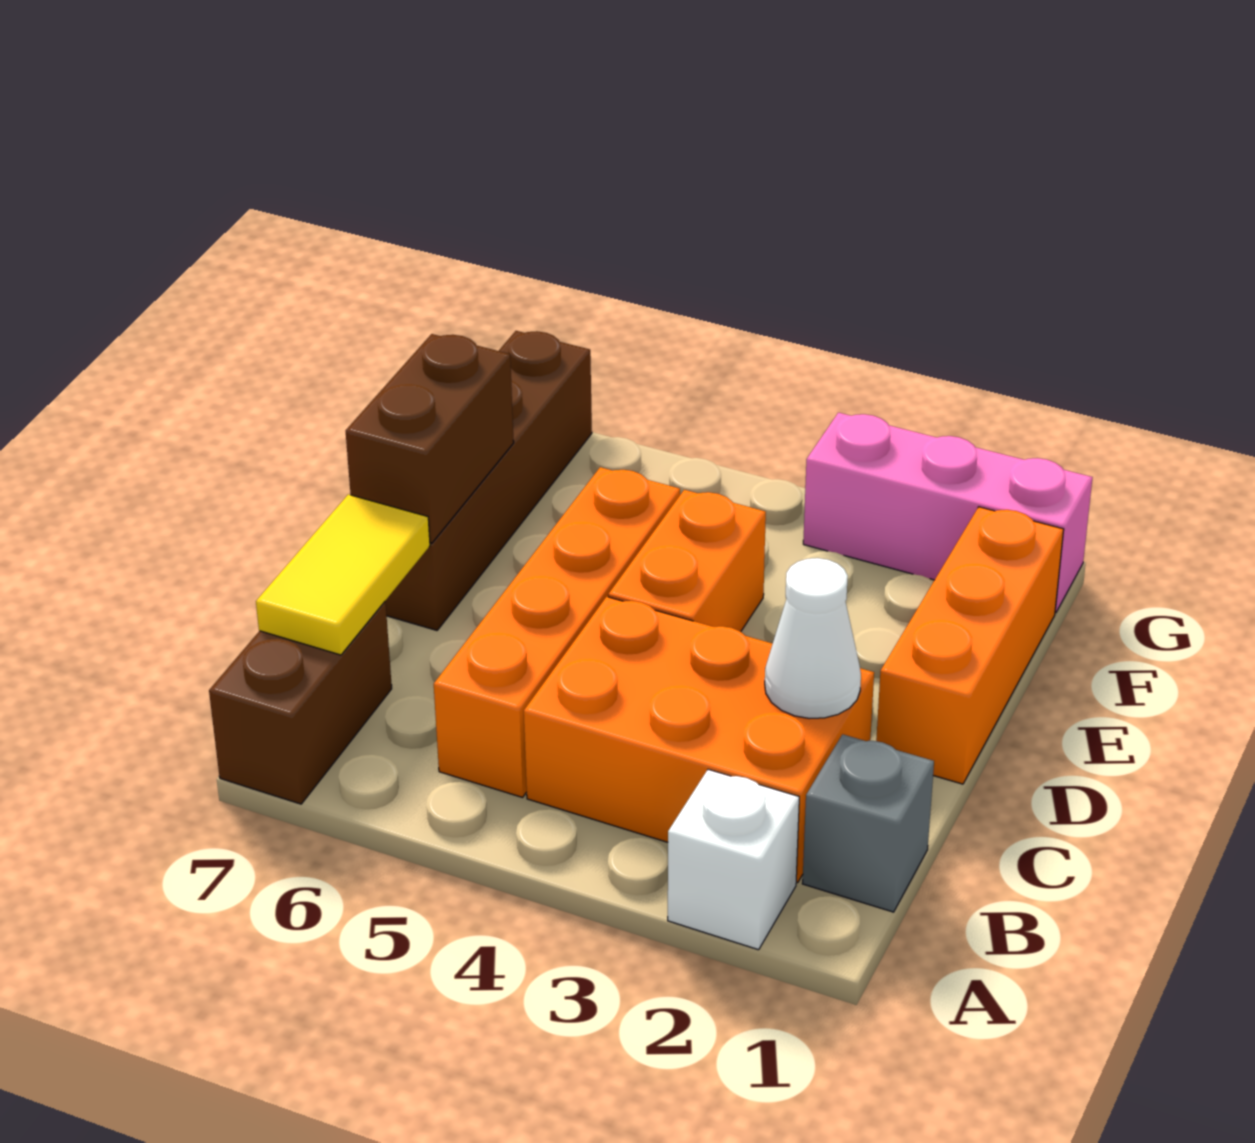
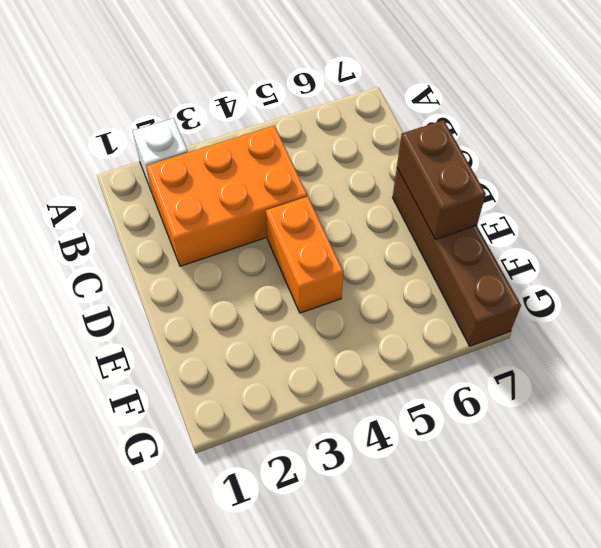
none -> brown 1x2 brick [209,602,392,804]
none -> grey 1x1 brick [802,734,934,912]
none -> orange 1x4 brick [434,467,680,797]

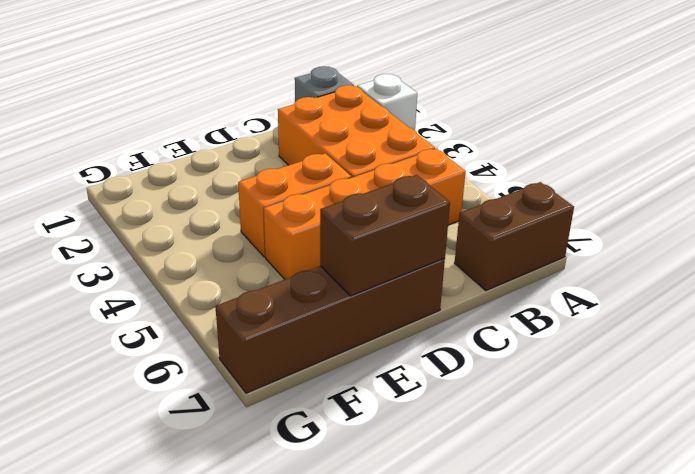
none -> orange 1x3 brick [876,507,1064,784]
none -> pink 1x3 brick [803,413,1093,613]
none -> yellow 1x2 tile [256,494,430,655]

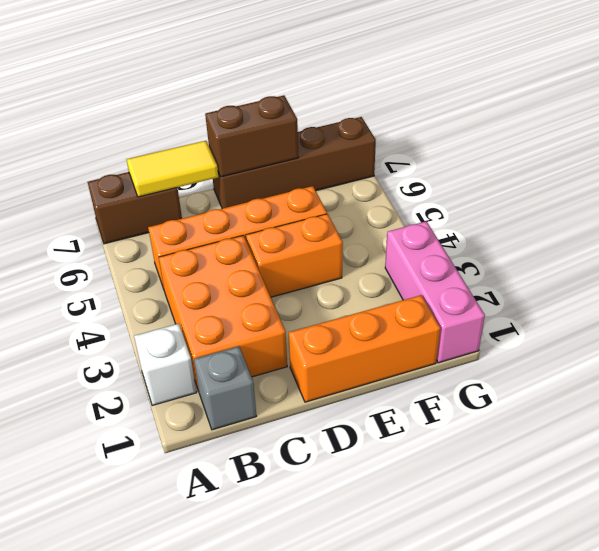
none -> white 1x1 cone [765,558,861,719]

